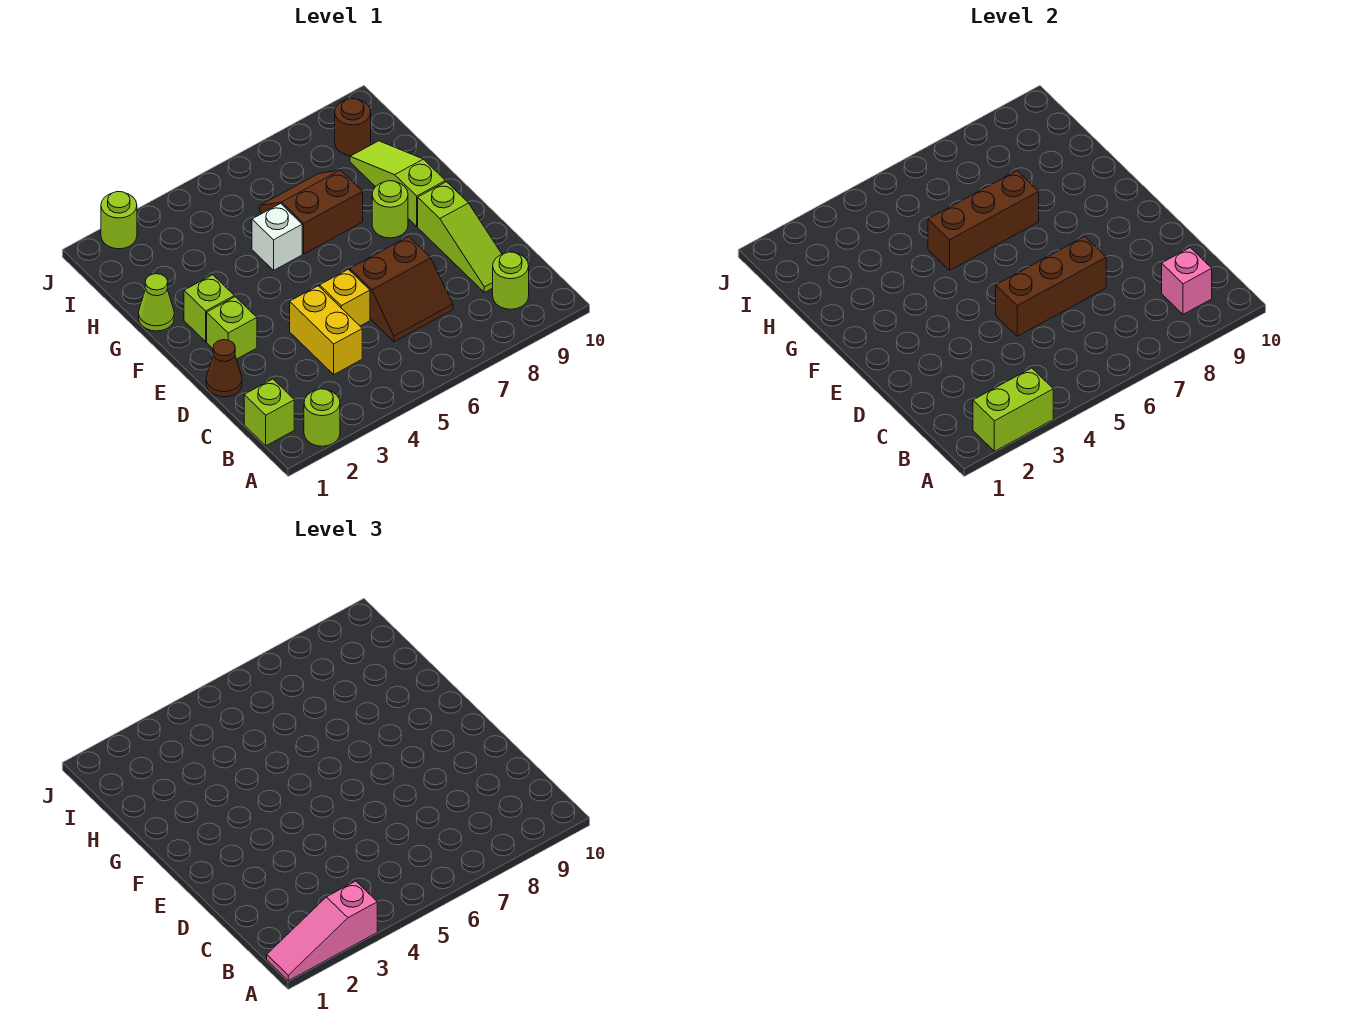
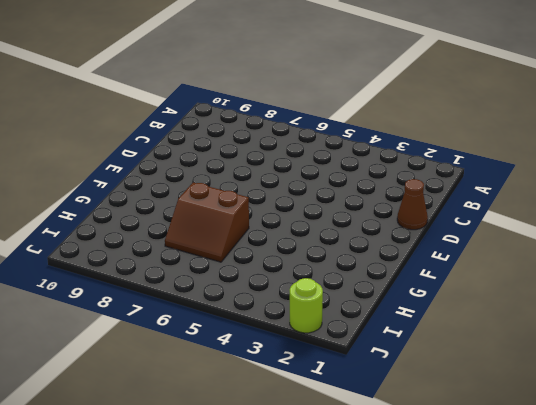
none -> lime 1x1 round brick [304,389,340,446]
none -> lime 1x1 brick [244,379,294,446]
none -> lime 1x1 round brick [493,252,529,309]

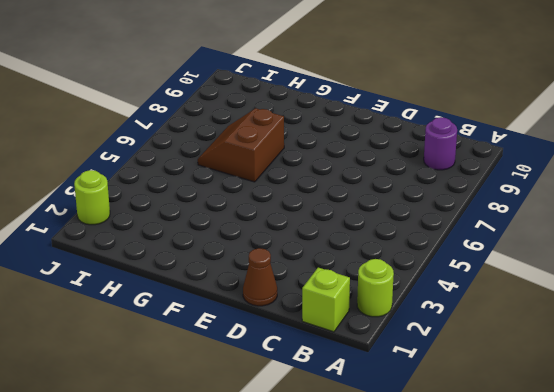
purple 1x1 round brick [424,117,457,170] -> lime 1x1 round brick [493,252,529,309]
none -> yellow 1x2 brick [290,286,362,374]
none -> brown 2x2 slope [350,237,453,342]
none -> lime 1x3 slope [418,182,502,292]

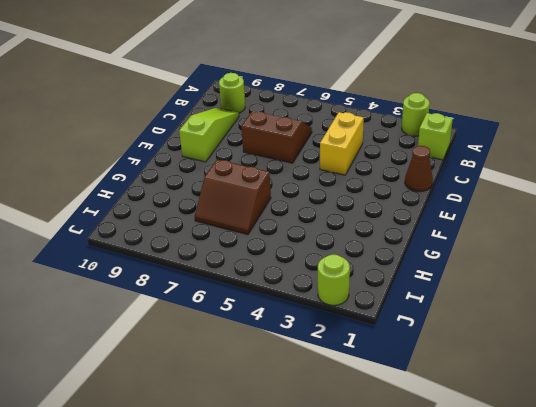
none -> yellow 1x1 brick [320,269,370,326]
none -> lime 1x1 brick [207,297,257,359]
none -> lime 1x1 brick [184,275,234,341]

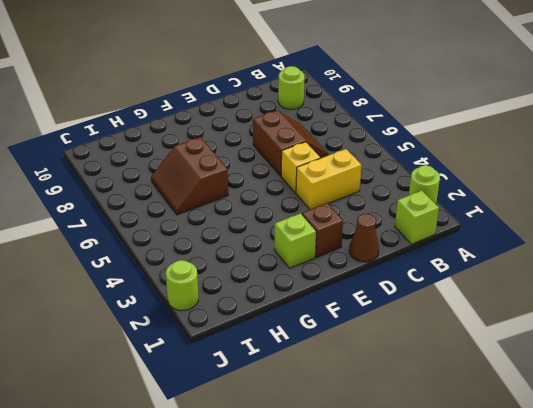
brown 1x1 brick [302,203,343,257] -> lime 1x1 brick [207,297,257,359]
none -> lime 1x3 slope [418,182,502,292]
none -> lime 1x1 round brick [372,181,408,238]
none -> lime 1x3 slope [350,141,445,226]

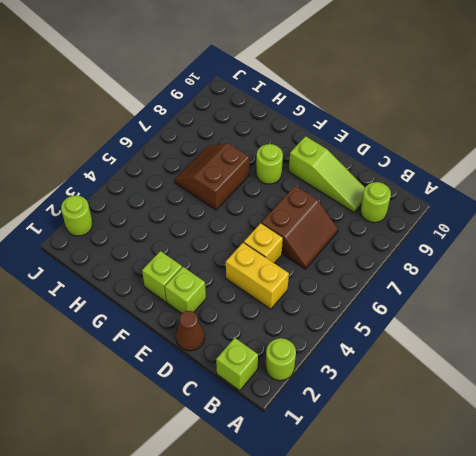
none -> lime 1x3 slope [350,141,445,226]
none -> lime 1x1 cone [139,274,174,331]
none -> white 1x1 brick [252,204,302,270]

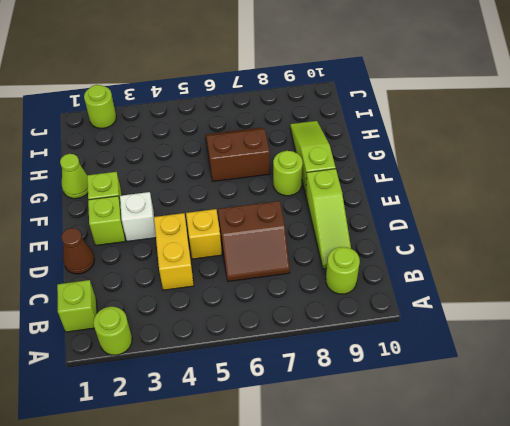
white 1x1 brick [120,192,156,241] -> white 1x1 brick moved to [252,204,302,270]
none -> brown 1x1 round brick [335,98,371,156]
none -> lime 1x2 brick [973,368,1053,451]
none -> pink 1x1 brick [1162,248,1212,314]

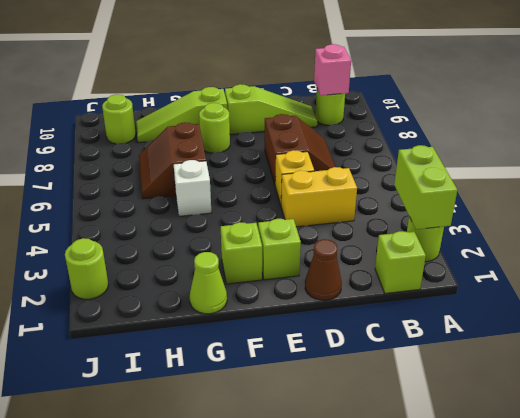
lime 1x1 round brick [102,94,136,144] -> brown 1x1 round brick [335,98,371,156]
none -> brown 1x3 brick [996,237,1106,336]
none -> brown 1x3 brick [928,171,1039,270]
none -> pink 1x3 slope [267,881,377,981]

